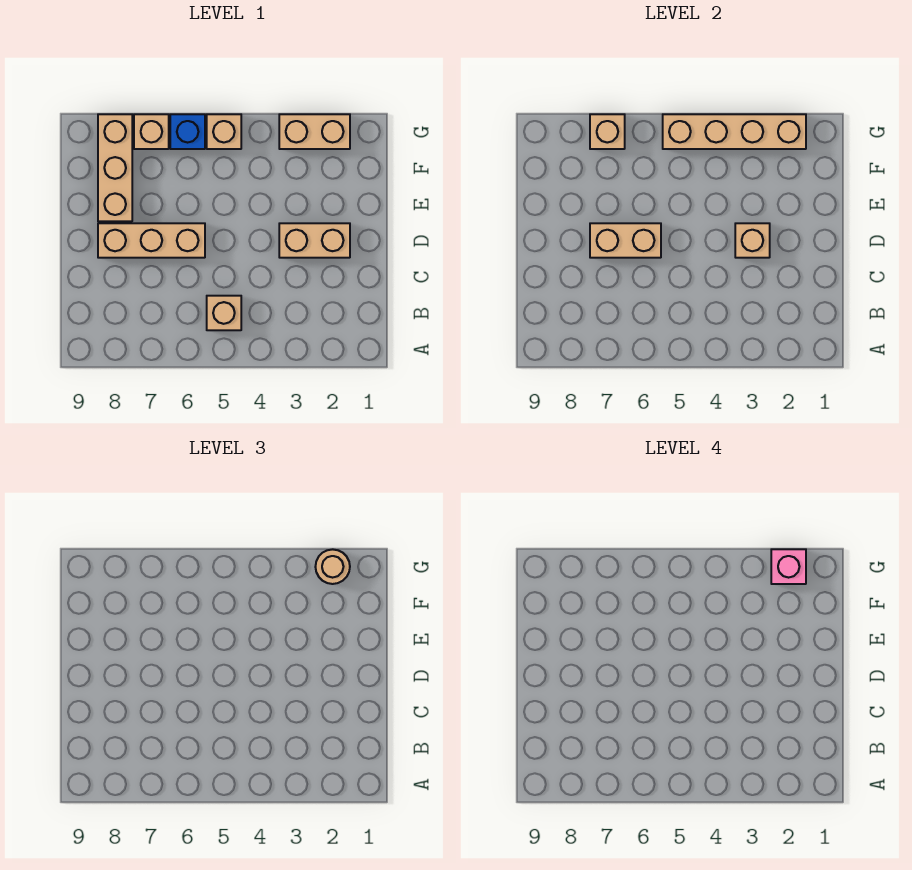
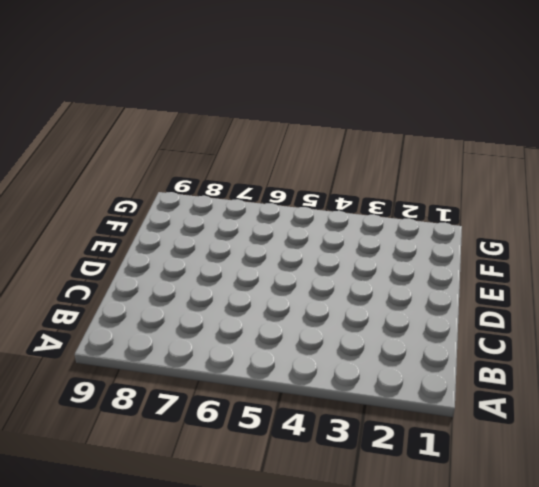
none -> tan 1x1 brick [207,296,241,330]
none -> tan 1x2 brick [279,223,350,258]
none -> tan 1x3 brick [98,223,205,258]

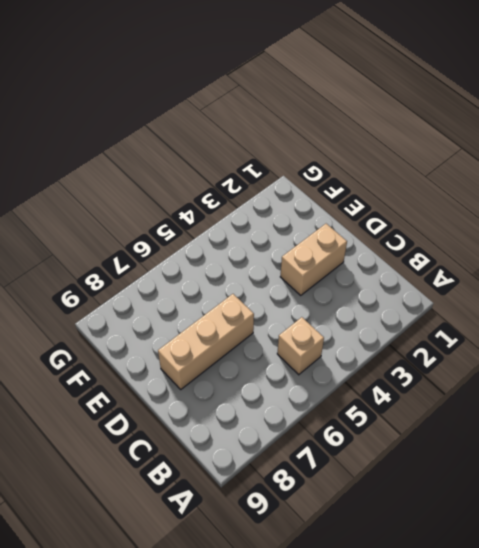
none -> tan 1x3 brick [98,114,132,221]
none -> tan 1x2 brick [279,114,350,149]
none -> tan 1x1 brick [207,114,241,149]

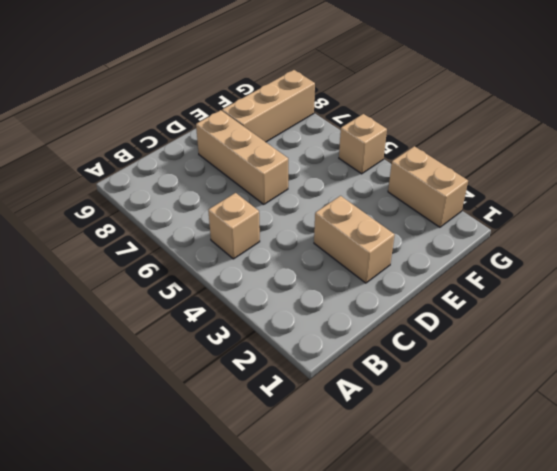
none -> blue 1x1 brick [170,114,205,149]
none -> tan 1x1 brick [134,114,169,149]
none -> tan 1x1 brick [735,223,770,258]

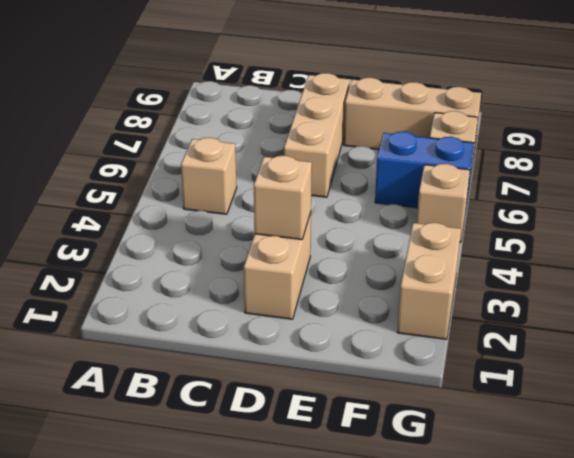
blue 1x2 brick [375,132,474,208] -> blue 1x1 brick [170,114,205,149]
none -> tan 1x2 brick [590,223,661,258]
none -> tan 1x4 brick [663,114,806,149]
none -> tan 1x1 brick [590,114,625,149]

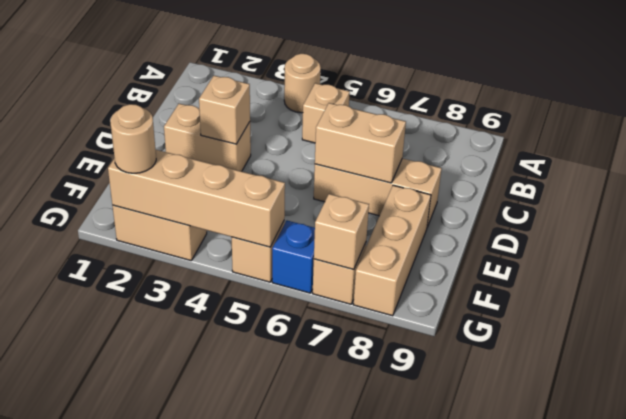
tan 1x1 round brick [284,54,321,113] -> none
none -> pink 1x1 brick [771,549,806,584]

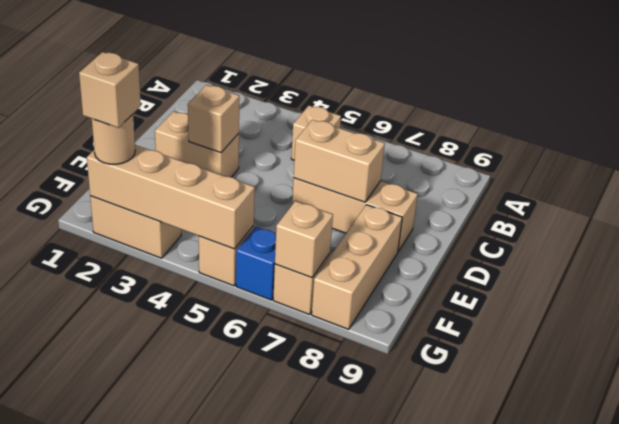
tan 1x1 brick [79,52,141,128] -> pink 1x1 brick [771,549,806,584]

